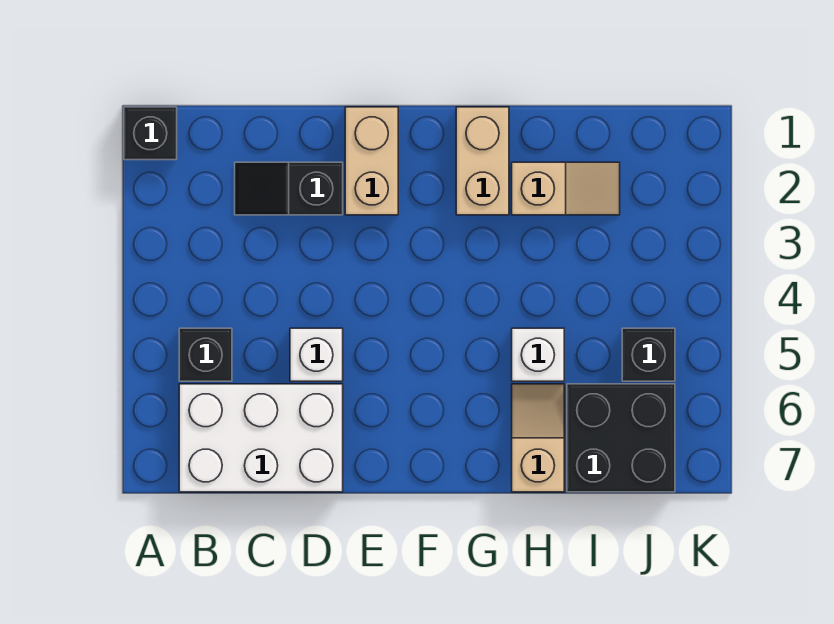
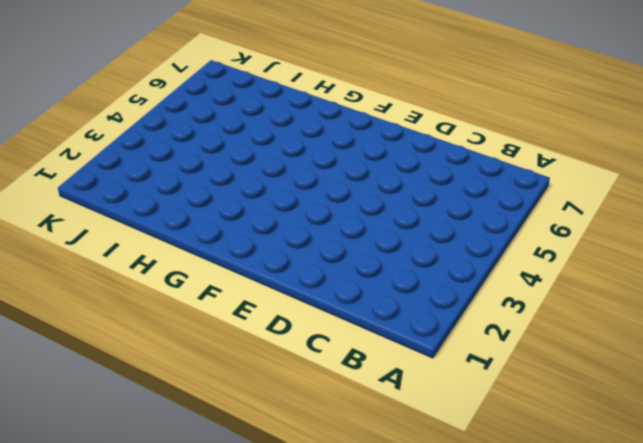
none -> black 1x1 brick [124,107,177,160]
none -> black 1x1 brick [179,328,232,381]
none -> white 2x3 brick [179,384,343,492]

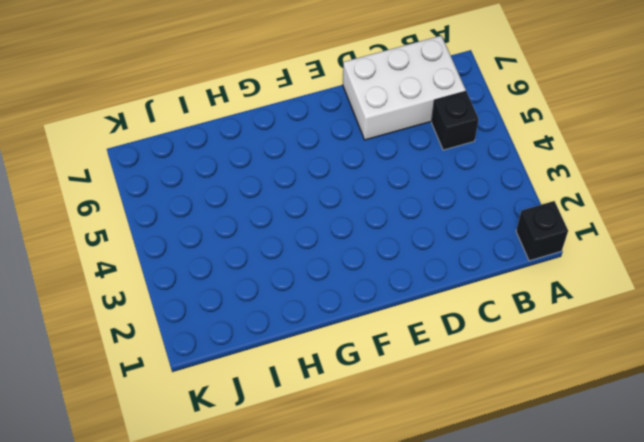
none -> black 1x2 slope [235,162,343,215]
none -> white 1x1 brick [290,328,343,381]
none -> tan 1x2 brick [345,107,398,215]

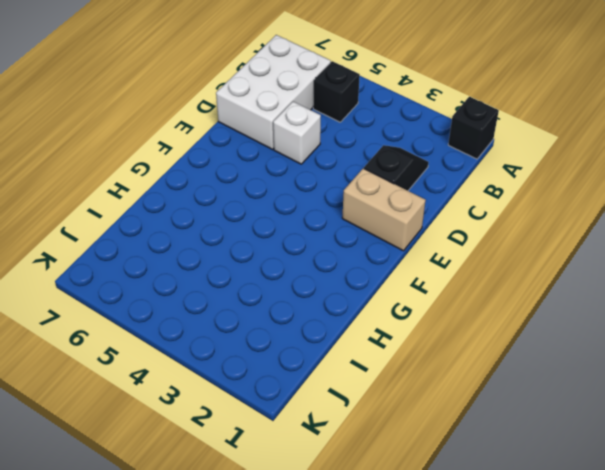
none -> tan 1x2 brick [456,107,509,215]
none -> tan 1x2 slope [512,162,620,215]
none -> white 1x1 brick [512,328,564,381]

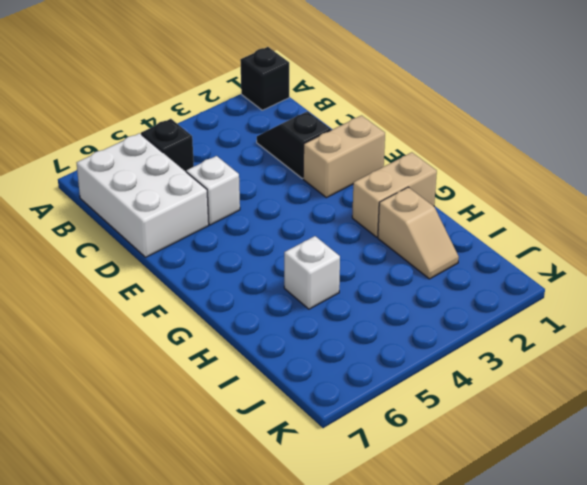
none -> tan 1x2 slope [512,384,564,492]
none -> black 2x2 brick [567,384,675,492]
none -> black 1x1 brick [622,328,675,381]

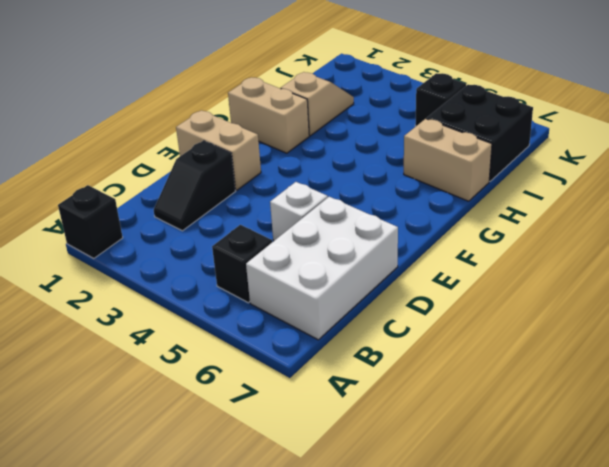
tan 1x2 brick [404,119,492,201] -> tan 1x2 slope [512,384,564,492]
none -> white 1x1 brick [512,328,564,381]

